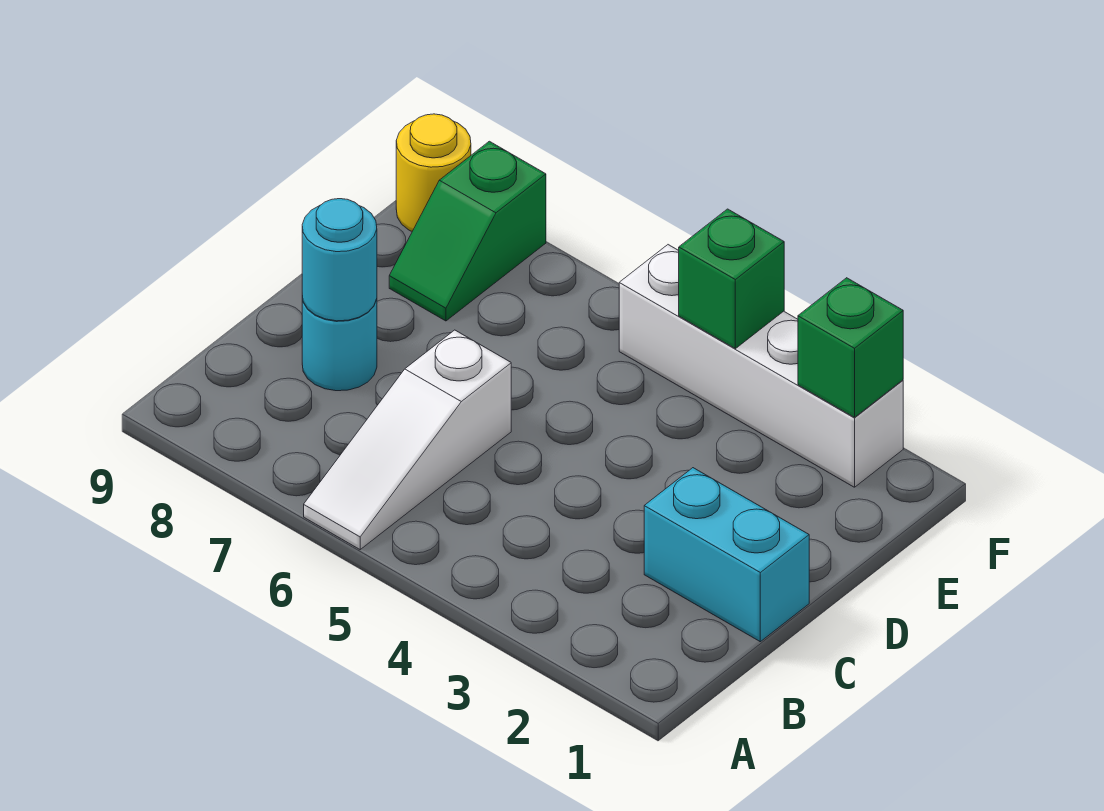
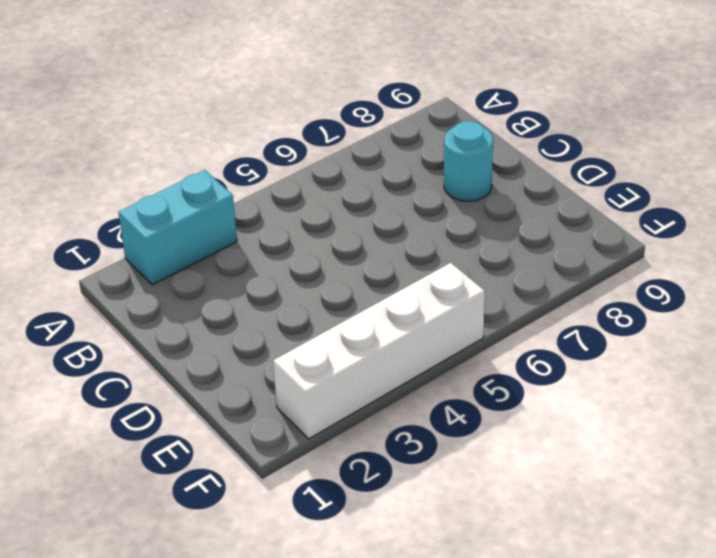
cyan 1x2 brick [119,170,237,285] -> cyan 1x2 brick moved to [644,468,809,642]
none -> white 1x3 slope [304,330,511,550]
none -> green 1x2 slope [389,141,546,321]

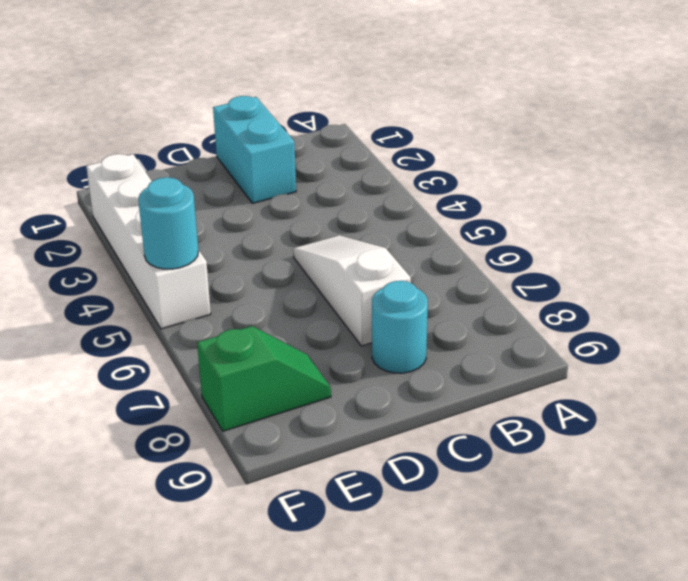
white 1x3 slope [293,235,411,346] -> white 1x3 slope turned to [304,330,511,550]
cyan 1x1 round brick [138,177,198,269] -> cyan 1x1 round brick moved to [302,199,377,321]
none -> yellow 1x1 round brick [396,114,471,231]
none -> green 1x1 brick [798,278,903,417]

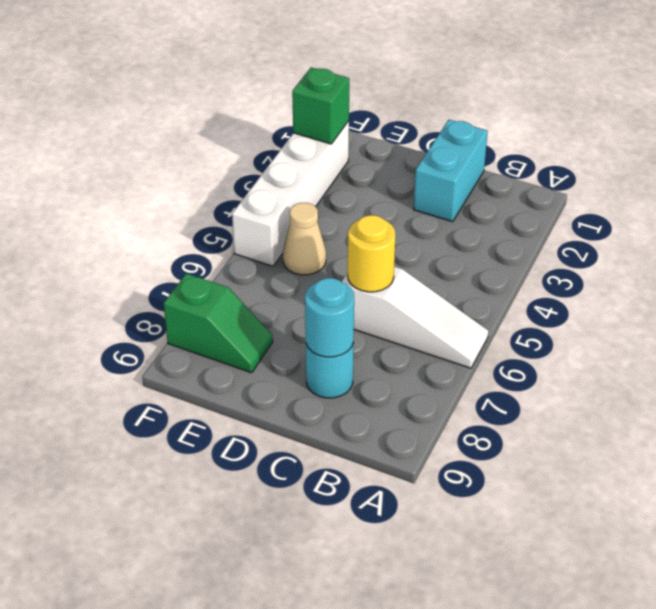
yellow 1x1 round brick [348,215,395,292] -> yellow 1x1 round brick moved to [396,114,471,231]
tan 1x1 cone [283,203,326,275] -> none
none -> green 1x1 brick [679,209,784,349]

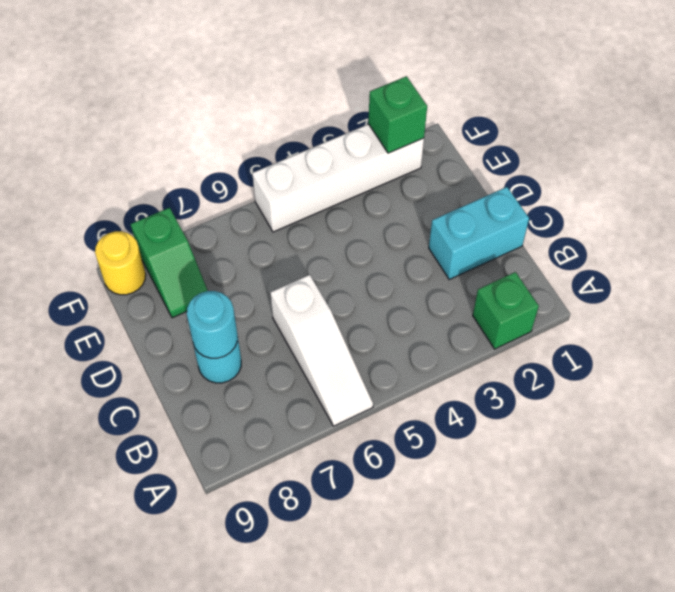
green 1x1 brick [473,272,539,349] -> green 1x1 brick moved to [679,209,784,349]

